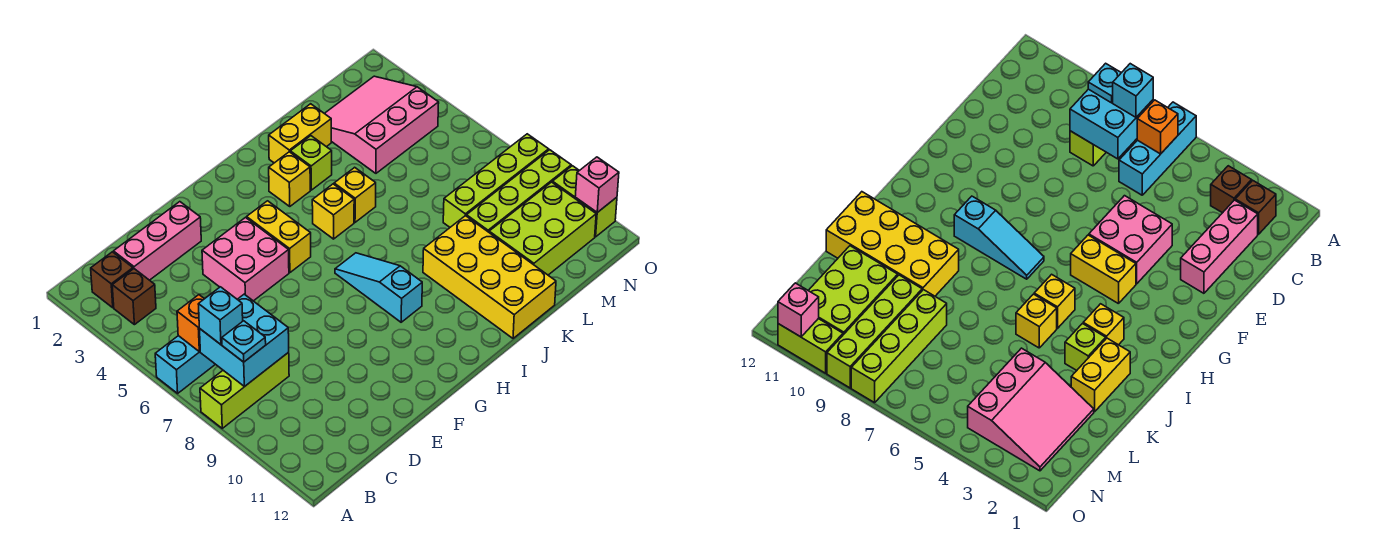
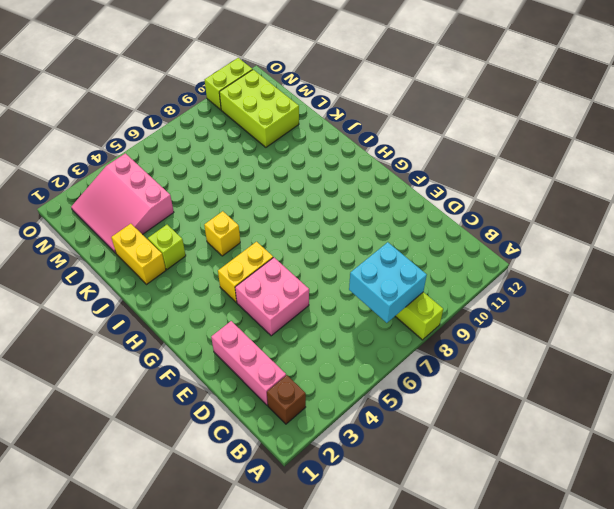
none -> cyan 1x3 brick [155,336,215,393]
none -> brown 1x1 brick [112,269,156,325]
none -> cyan 1x3 slope [335,253,422,322]

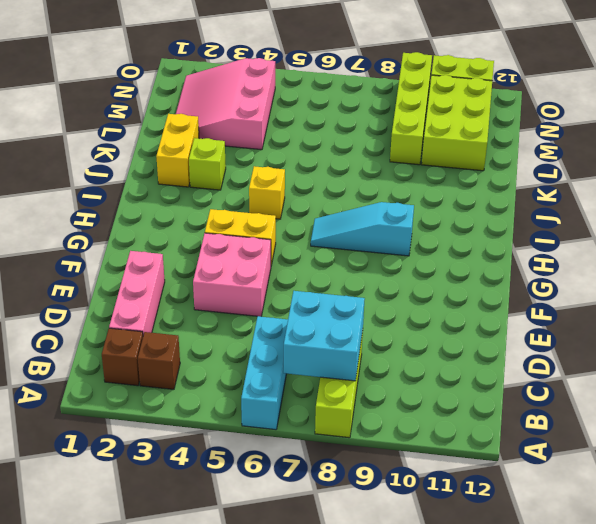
none -> yellow 1x1 brick [269,152,310,206]
none -> yellow 1x1 brick [334,167,376,222]
none -> yellow 2x4 brick [423,216,556,338]

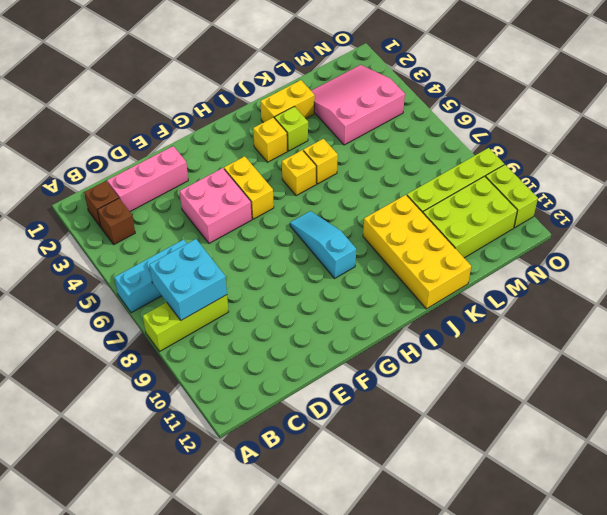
none -> lime 1x4 brick [443,134,549,227]
none -> orange 1x1 brick [177,295,204,352]
none -> pink 1x1 brick [575,157,619,212]

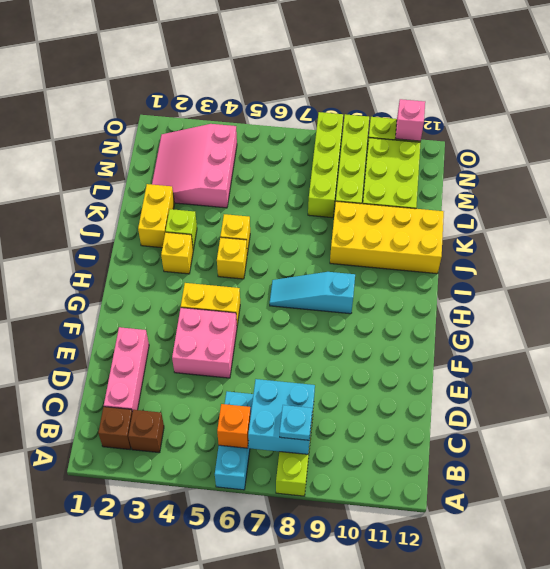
none -> cyan 1x1 brick [198,287,243,344]

